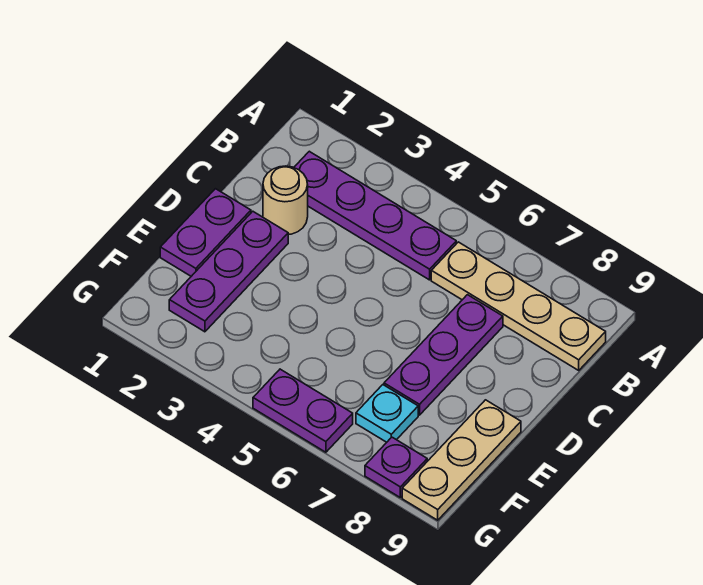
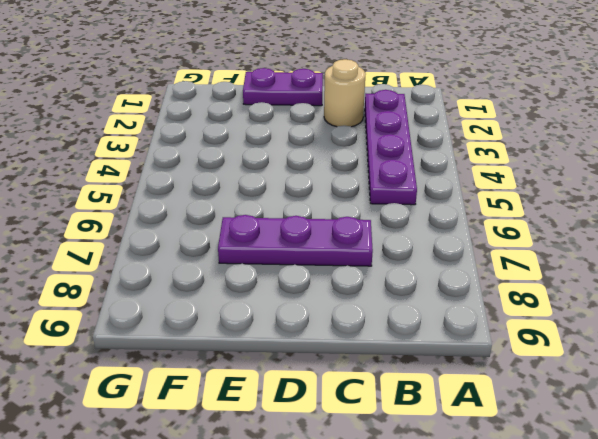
none -> tan 1x4 plate [431,242,606,370]
none -> purple 1x3 plate [169,211,288,332]

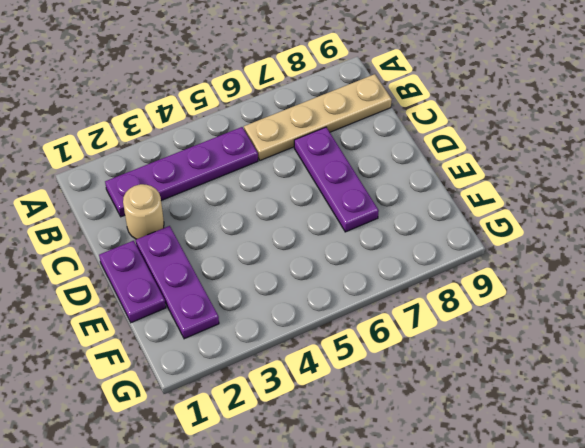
none -> tan 1x3 plate [402,400,521,520]
none -> cyan 1x1 plate [356,385,418,442]

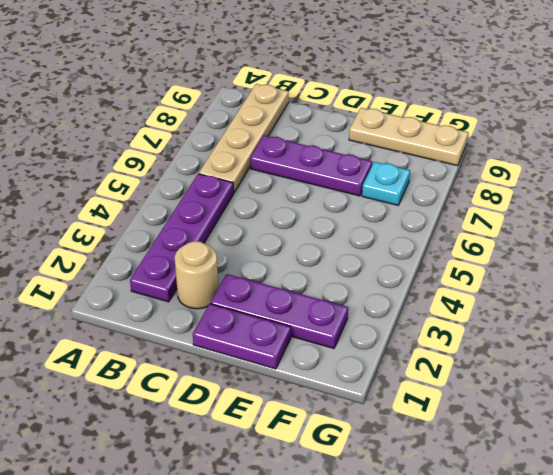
none -> purple 1x2 plate [253,369,353,452]
none -> purple 1x1 plate [365,437,427,497]

